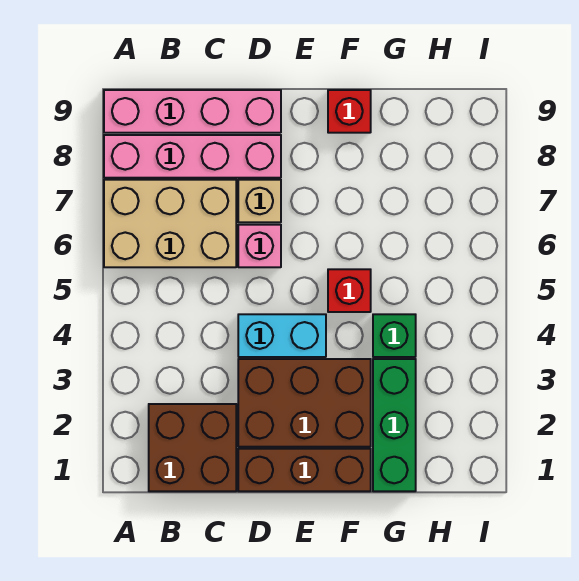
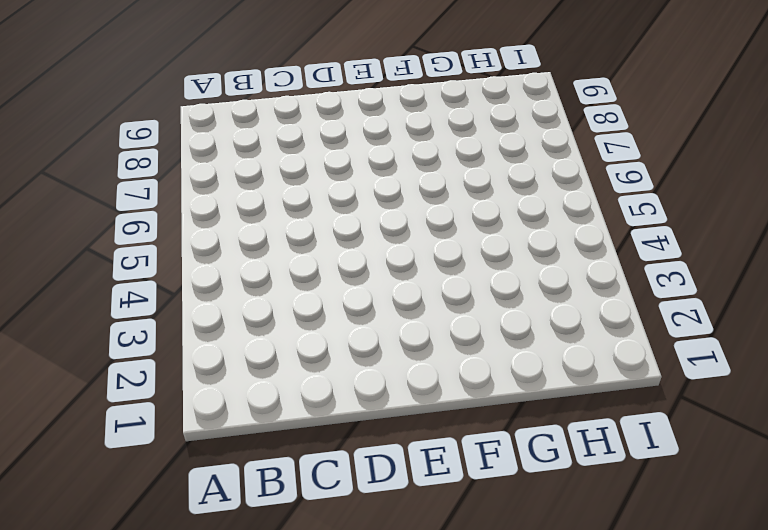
none -> tan 2x3 brick [104,180,236,267]
none -> pink 1x4 brick [104,135,281,178]
none -> pink 1x4 brick [104,90,281,133]

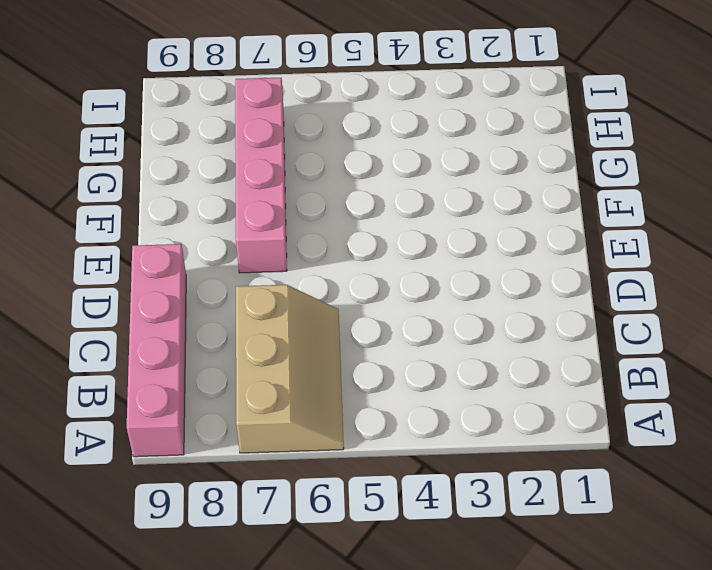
tan 2x3 slope [236,285,344,453] -> tan 2x3 brick [104,180,236,267]
pink 1x4 brick [235,78,287,273] -> pink 1x4 brick moved to [104,135,281,178]
none -> brown 2x2 brick [149,404,236,491]
none -> brown 1x3 brick [238,449,371,491]
none -> brown 2x3 brick [238,359,371,447]

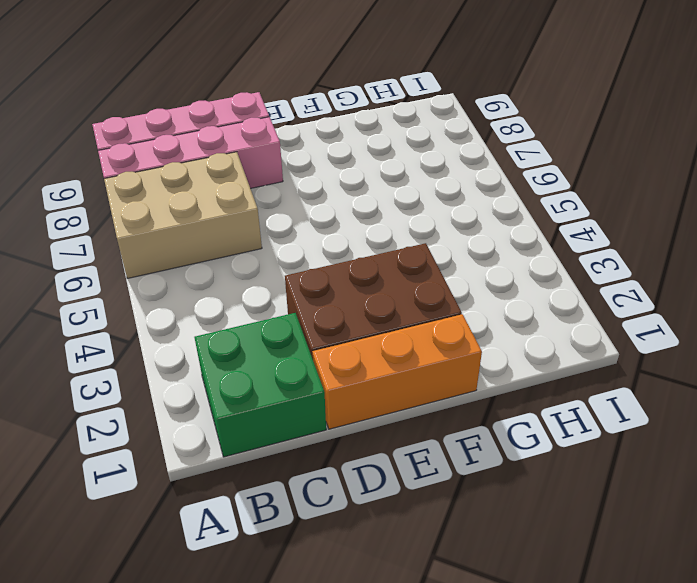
green 2x2 brick [194,313,326,457] -> brown 2x2 brick [149,404,236,491]
orange 1x3 brick [312,314,482,429] -> brown 1x3 brick [238,449,371,491]
none -> cyan 1x2 brick [238,314,326,357]
none -> pink 1x1 brick [238,225,281,267]
none -> tan 1x1 brick [238,180,281,222]

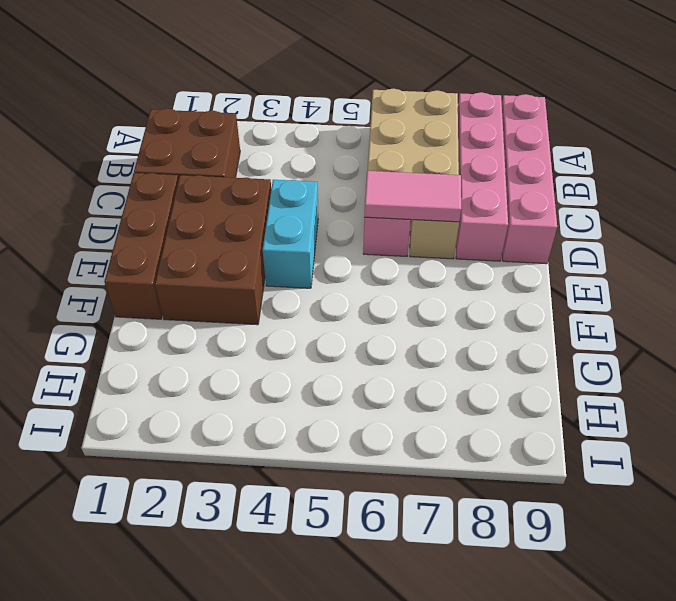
pink 1x2 tile [364,171,461,222] -> none
none -> red 1x1 brick [328,269,371,312]
none -> red 1x1 brick [328,90,371,133]
none -> green 1x3 brick [373,359,416,491]

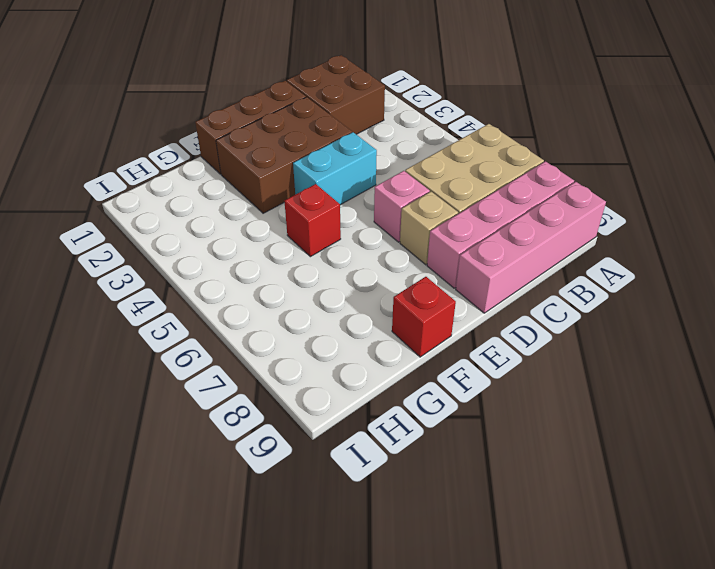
none -> green 1x3 brick [373,359,416,491]
none -> green 1x1 brick [373,314,416,357]

